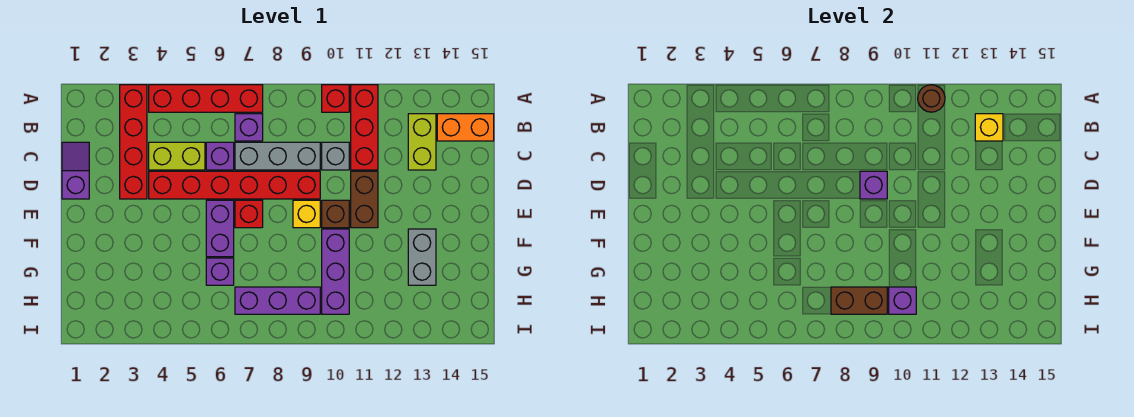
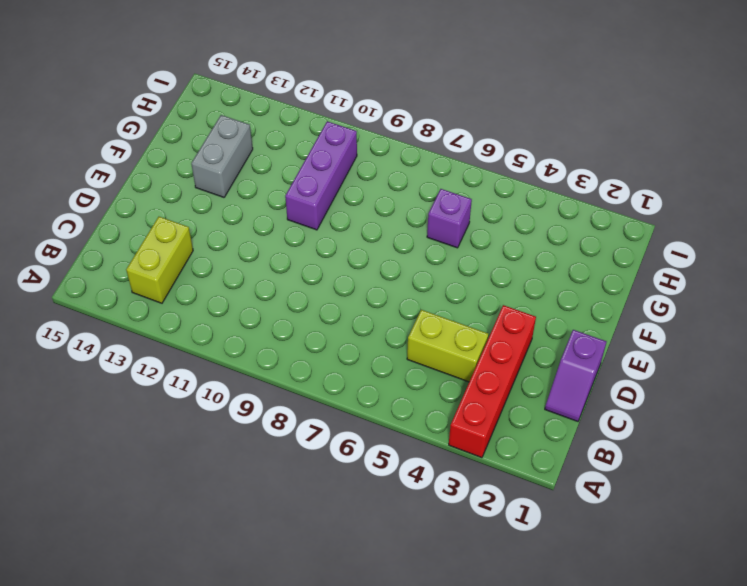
none -> red 1x4 brick [149,85,263,112]
none -> red 1x1 brick [322,85,349,112]
none -> red 1x3 brick [351,85,378,170]

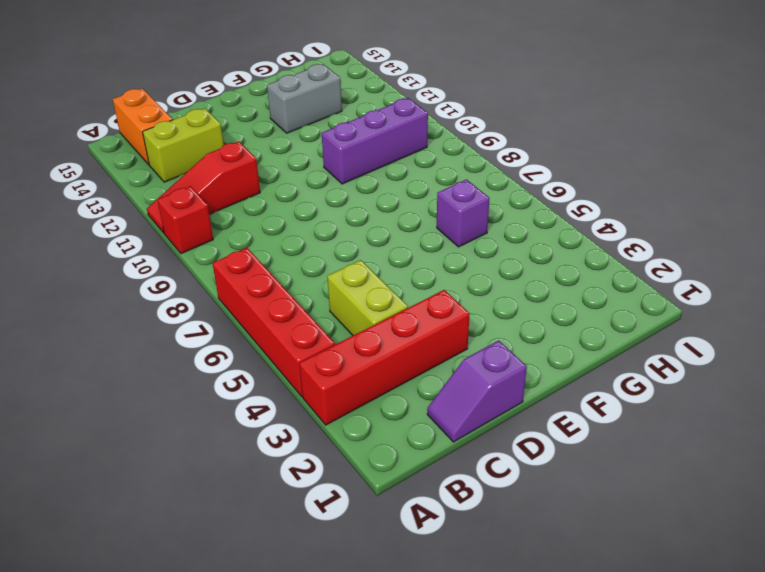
red 1x3 slope [147,141,260,233] -> red 1x3 brick [351,85,378,170]
none -> purple 1x1 brick [235,114,263,141]
none -> purple 1x1 brick [206,142,234,170]
none -> grey 1x3 brick [235,142,320,170]

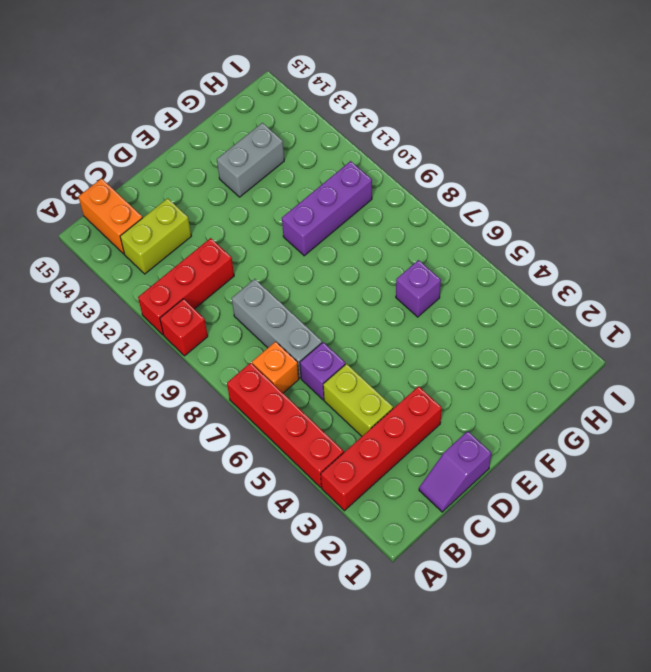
orange 1x1 brick [252,342,299,393] -> purple 1x1 brick [235,114,263,141]
none -> grey 1x1 brick [322,142,349,170]
none -> red 1x6 brick [149,171,320,199]
none -> brown 1x2 brick [351,171,378,228]

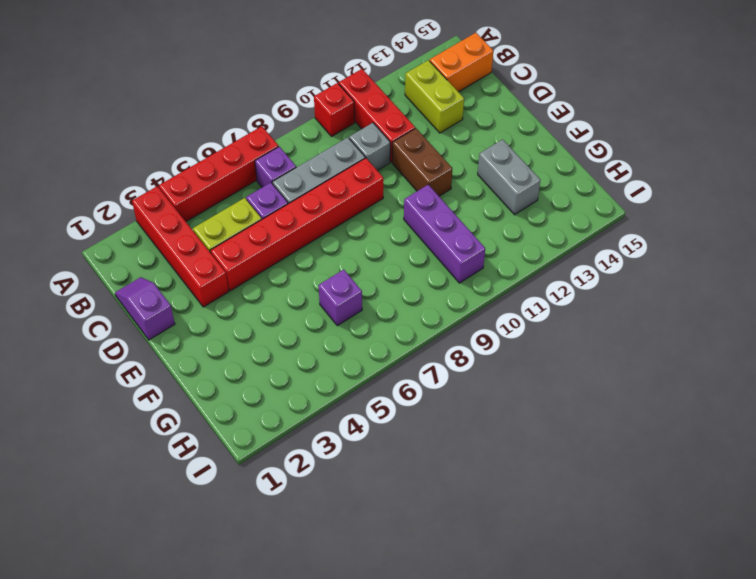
none -> purple 1x2 brick [206,200,234,257]
none -> red 1x1 brick [235,200,263,228]
none -> yellow 1x1 brick [293,200,320,228]

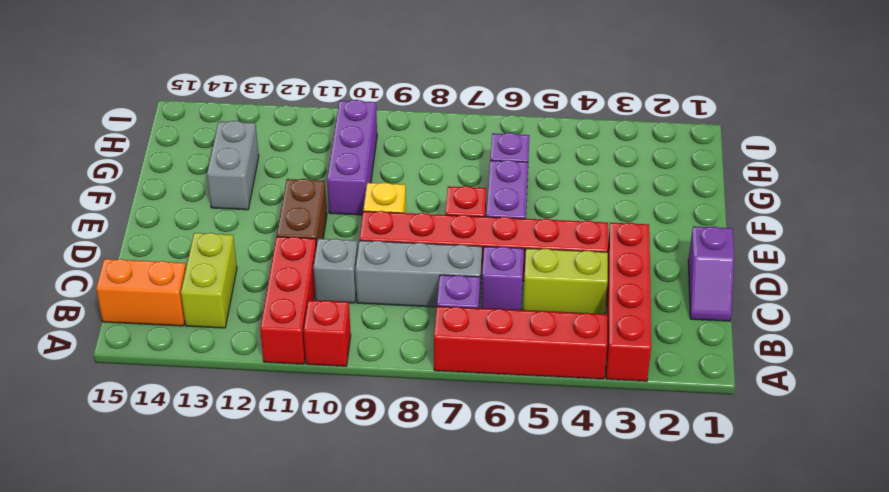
none -> brown 1x1 brick [322,200,349,228]
none -> purple 1x3 brick [235,287,320,314]
none -> brown 1x1 round brick [918,85,945,112]

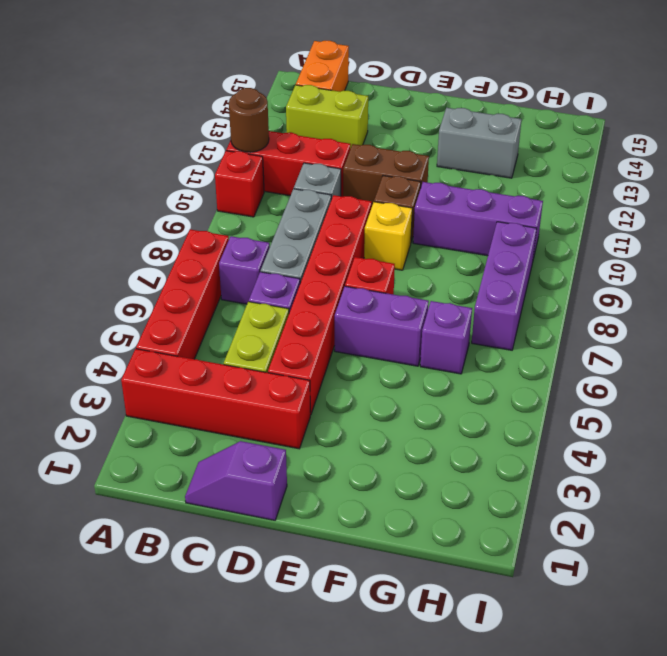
none -> yellow 1x1 brick [975,114,1003,141]
none -> purple 1x1 brick [860,171,887,199]
none -> brown 1x2 brick [831,287,887,314]

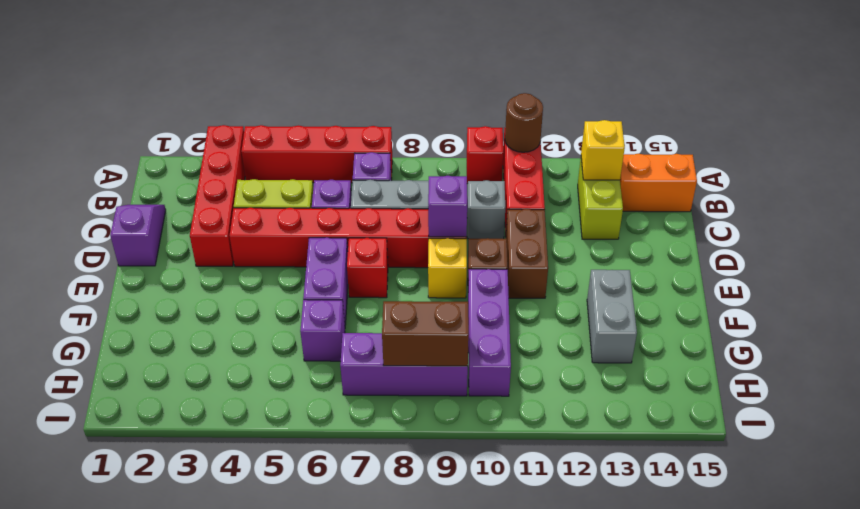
none -> purple 1x1 brick [889,287,916,314]

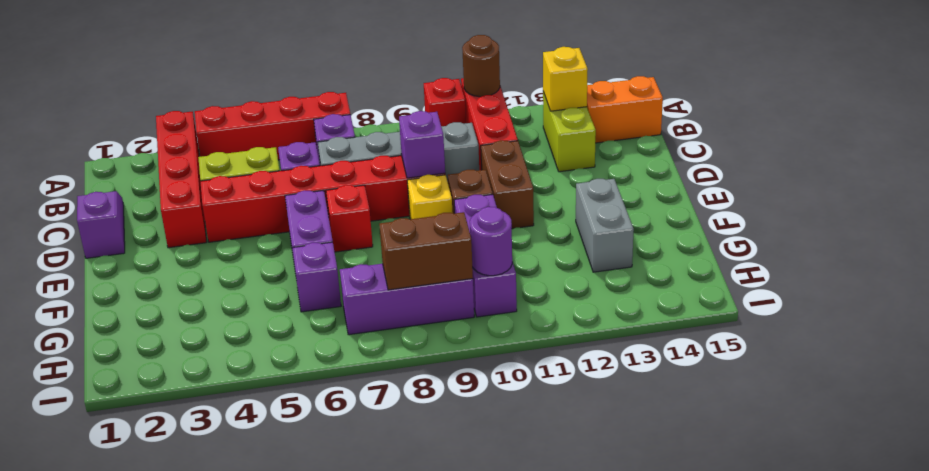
purple 1x1 round brick [470,207,512,276] -> purple 1x1 brick [889,287,916,314]

